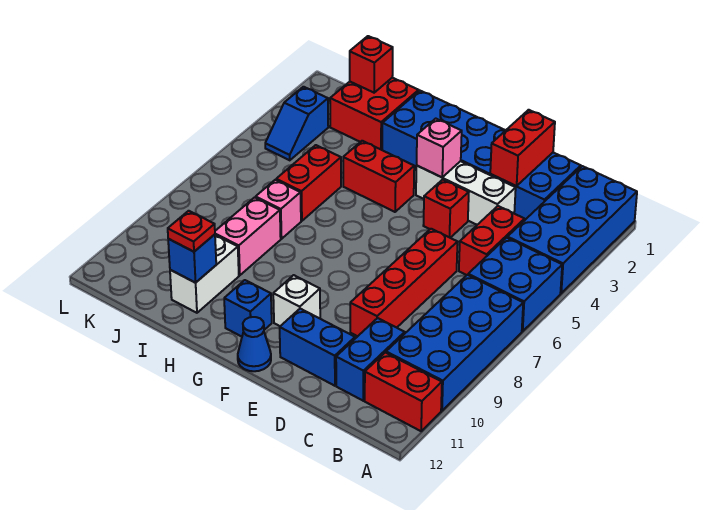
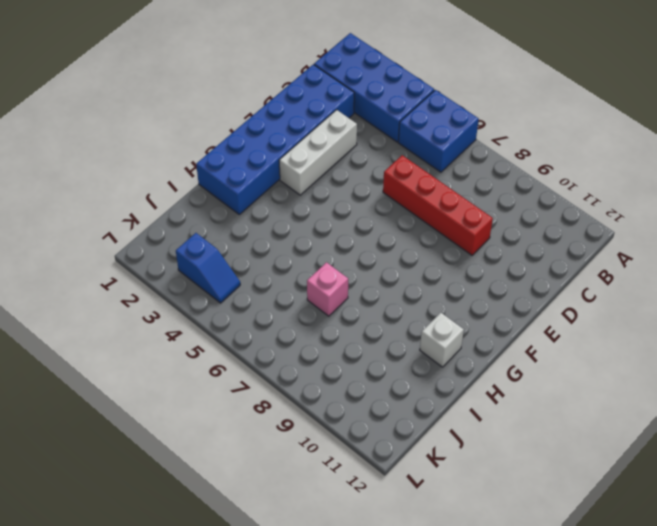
white 1x1 brick [420,313,464,367] -> white 1x1 brick moved to [273,275,320,326]
none -> blue 2x4 brick [386,275,523,411]
none -> red 1x2 brick [365,353,442,431]
none -> red 1x2 brick [459,206,525,275]

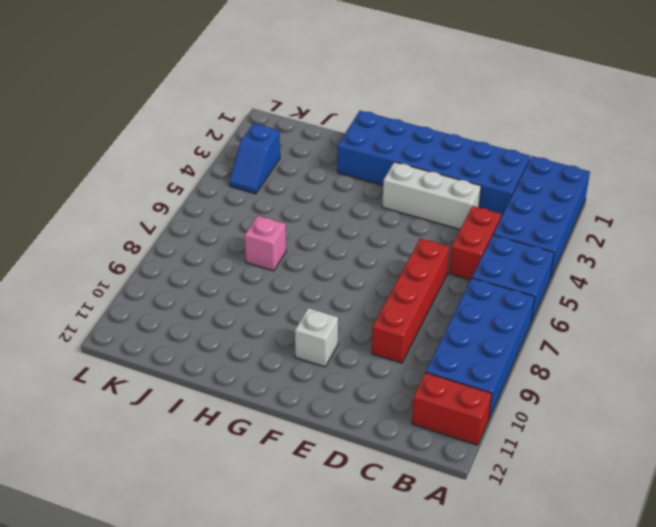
none -> blue 1x2 brick [336,318,405,401]
none -> blue 1x2 brick [280,309,355,386]
none -> red 1x1 brick [423,180,469,238]

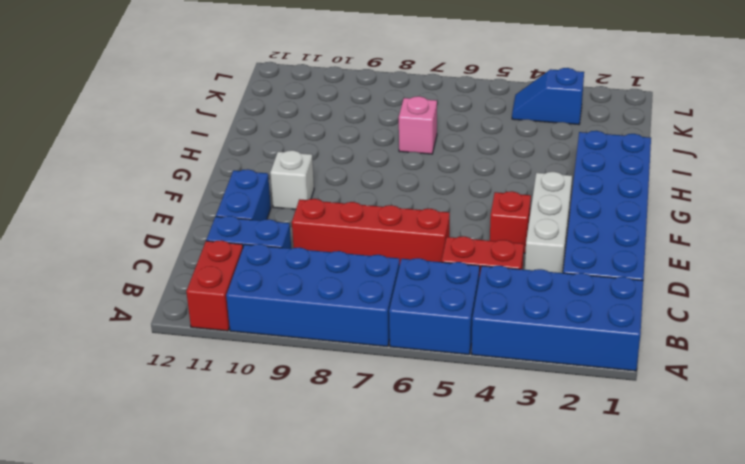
none -> blue 1x1 cone [238,317,271,371]
none -> red 1x2 brick [343,141,414,212]
none -> blue 1x1 brick [224,280,272,337]

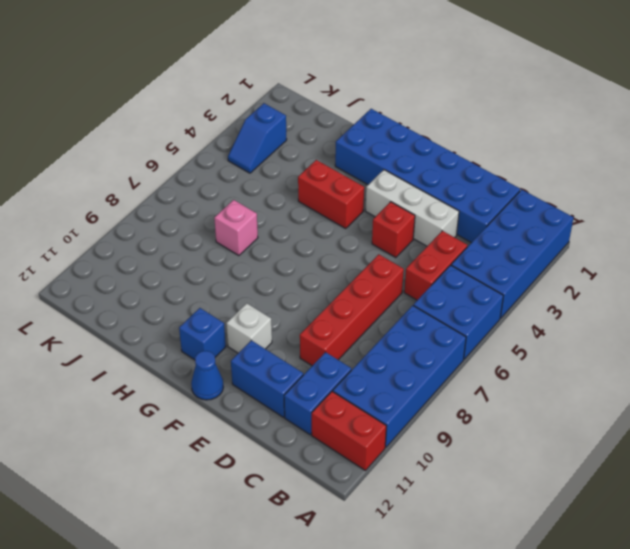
none -> red 2x2 brick [330,78,419,150]
none -> red 1x2 brick [276,145,341,221]
none -> pink 1x2 brick [215,197,281,275]

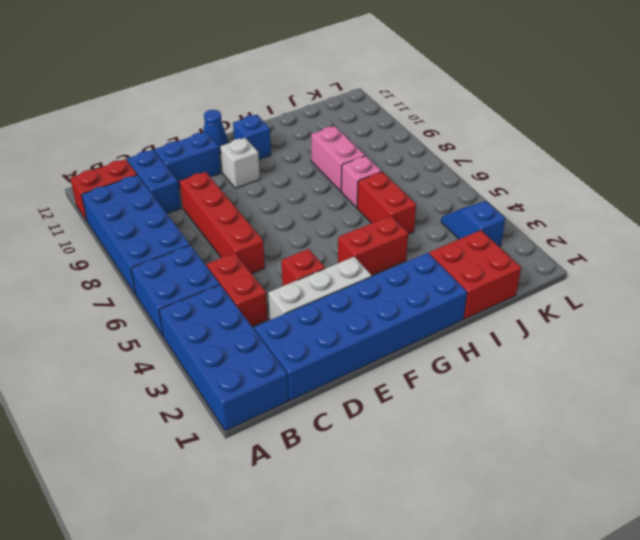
none -> white 1x2 brick [170,235,239,313]
none -> red 1x2 brick [490,110,555,186]
none -> pink 1x1 brick [417,119,462,177]

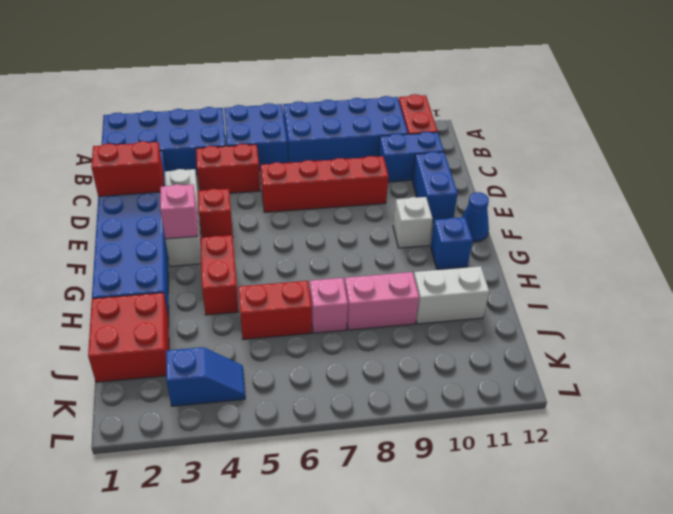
none -> blue 1x1 brick [168,234,216,283]
none -> red 1x1 brick [350,36,393,93]
none -> red 1x1 plate [168,211,215,252]

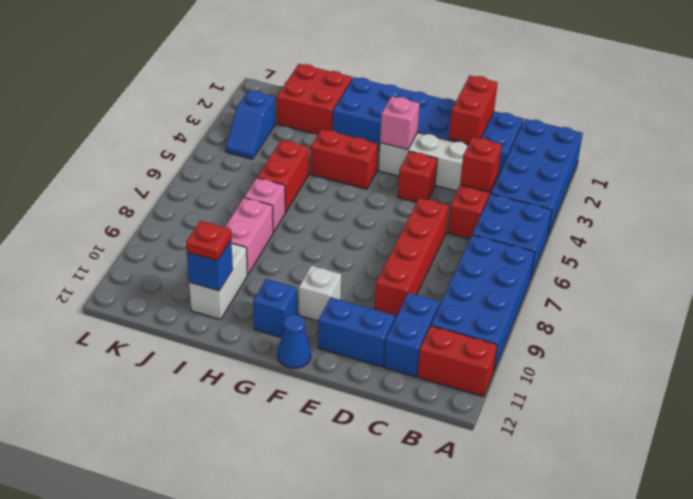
red 1x1 brick [460,137,502,192] -> red 1x1 brick moved to [350,36,393,93]

